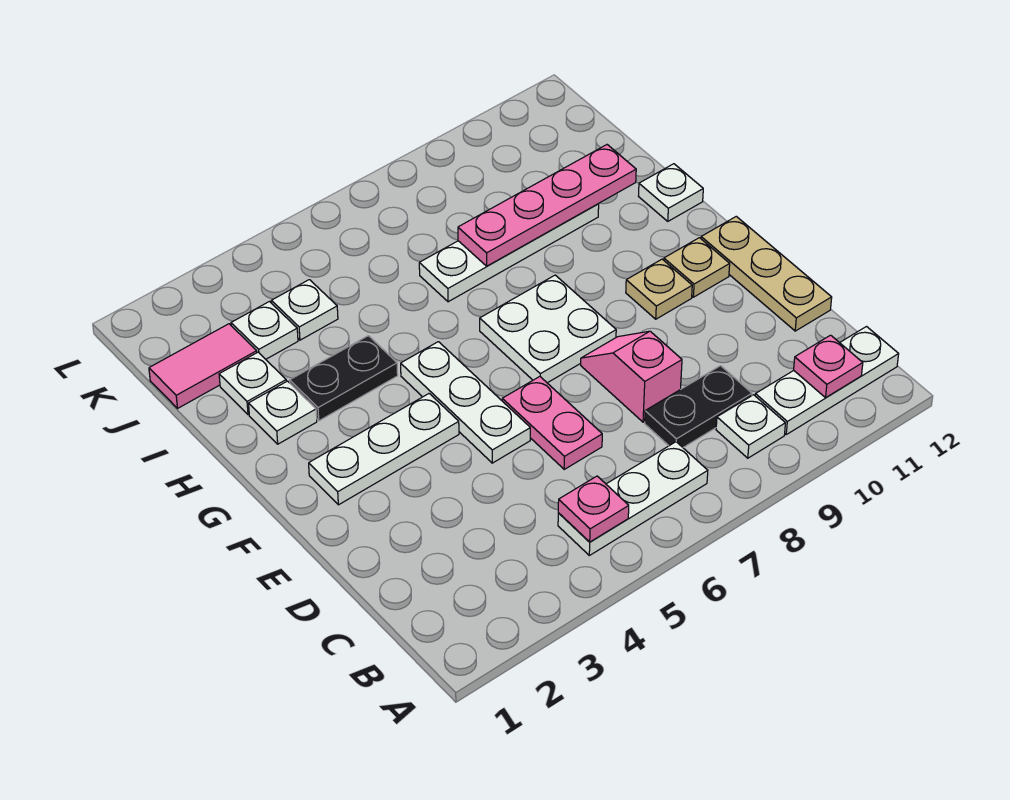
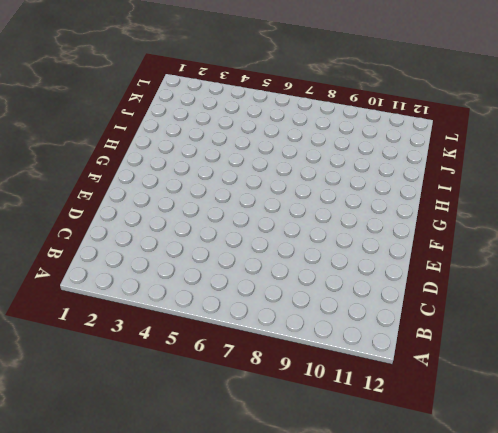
none -> white 1x3 plate [558,442,708,555]
none -> white 1x1 plate [716,395,785,458]
none -> white 1x3 plate [755,327,899,434]

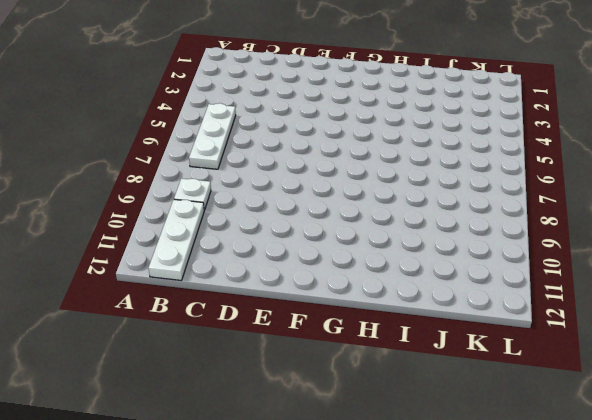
none -> black 1x2 plate [645,366,752,447]
none -> pink 1x2 plate [502,377,602,469]
none -> pink 1x2 slope [581,331,682,422]

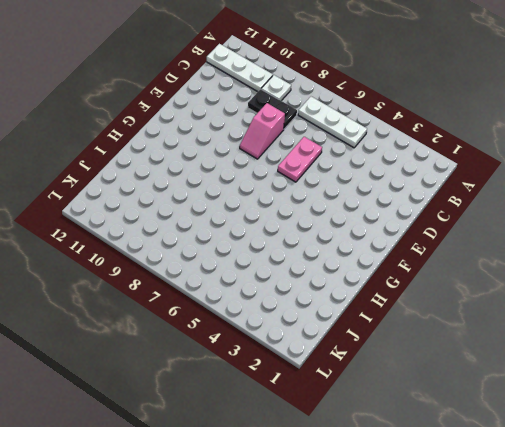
none -> tan 1x3 plate [701,216,832,331]
none -> white 1x3 plate [401,342,530,463]
none -> white 1x3 plate [309,394,459,505]

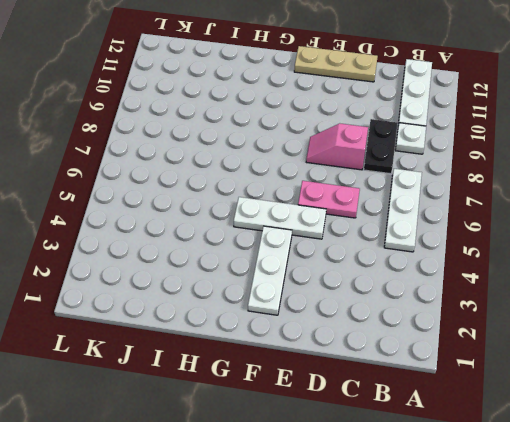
none -> white 2x2 plate [480,275,616,383]
none -> tan 1x1 plate [626,259,692,319]
none -> tan 1x1 plate [664,238,730,297]

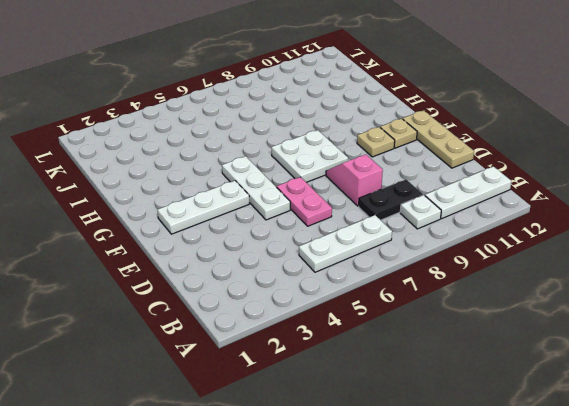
none -> white 1x1 plate [249,381,317,444]
none -> black 1x2 plate [290,336,398,421]
none -> white 1x1 plate [638,164,703,221]

